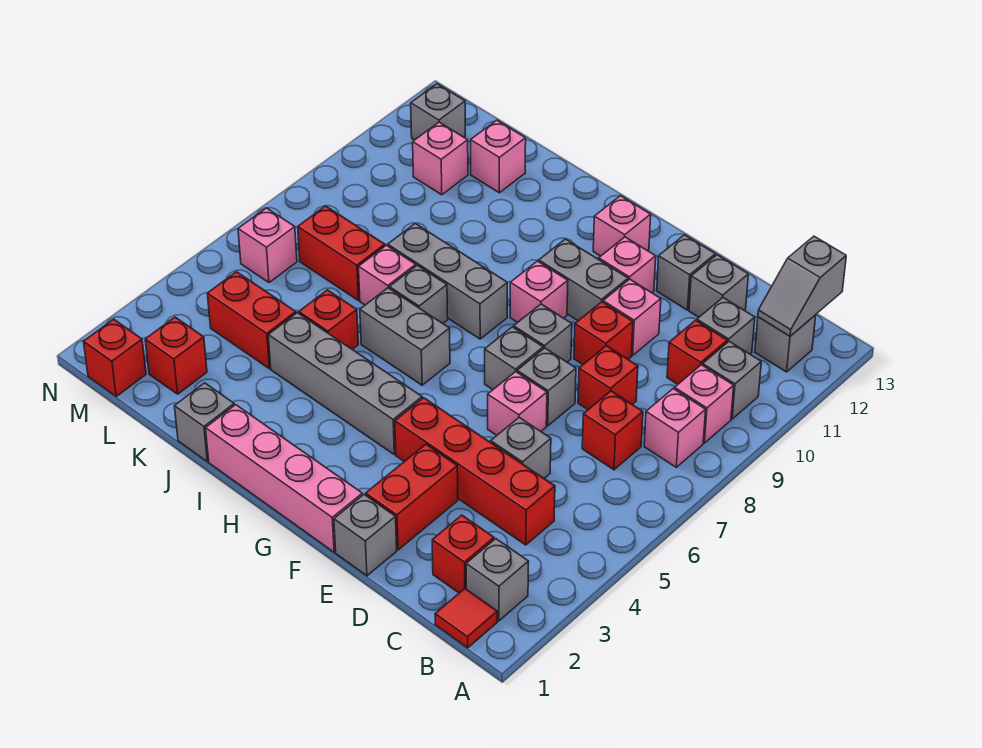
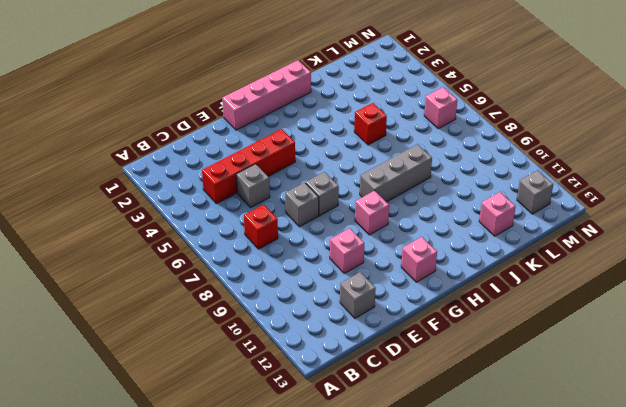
none -> red 1x1 tile [435,589,497,648]
none -> grey 1x1 brick [466,539,529,621]
none -> pink 1x1 brick [644,389,706,467]
none -> pink 1x1 brick [675,365,734,443]

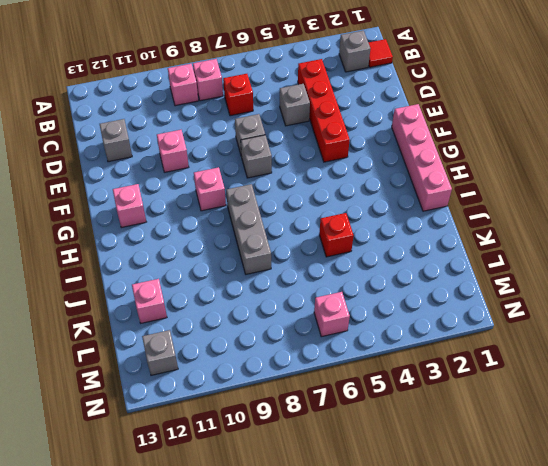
none -> grey 1x1 brick [703,341,761,419]
none -> grey 1x1 brick [755,315,816,372]
none -> red 1x1 brick [432,515,494,593]
none -> red 1x1 brick [667,320,727,384]

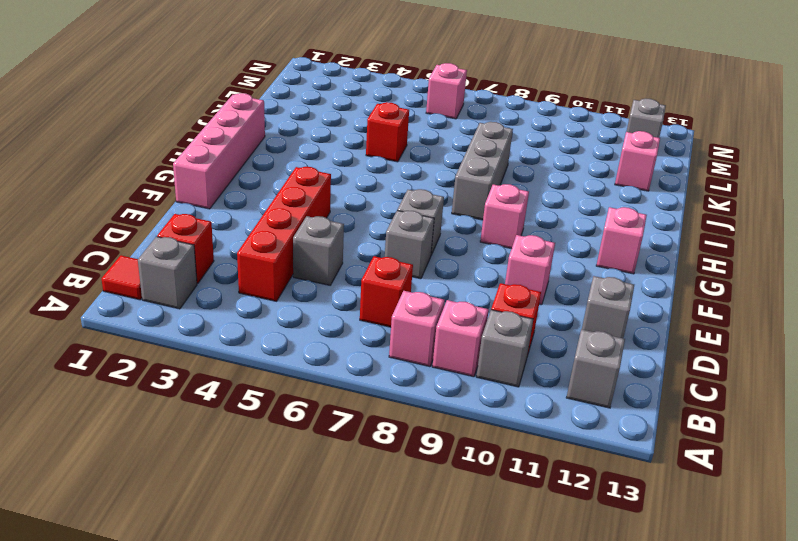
none -> grey 1x1 brick [697,298,755,354]
none -> red 1x1 brick [578,346,638,410]
none -> grey 1x1 brick [334,495,397,576]
none -> red 1x2 brick [366,444,458,550]

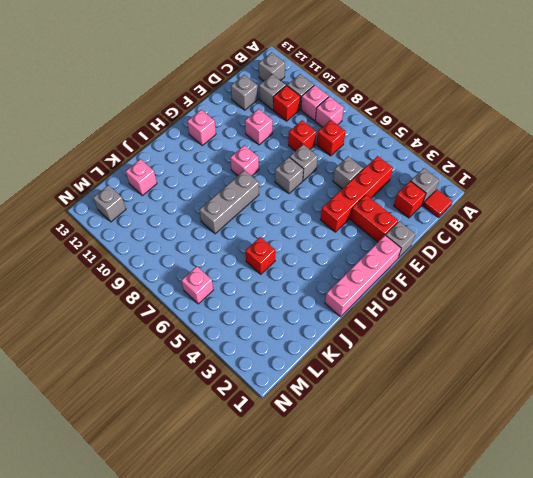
none -> pink 1x1 brick [488,372,547,435]
none -> red 1x1 brick [574,302,633,364]
none -> grey 1x1 brick [657,235,715,310]
none -> grey 1x1 brick [514,304,572,362]

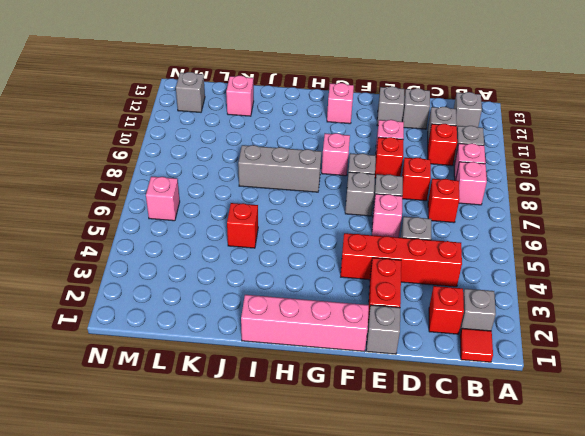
none -> grey 1x2 brick [539,239,628,321]
none -> pink 1x1 brick [599,237,656,293]
none -> grey 1x4 brick [268,313,422,455]
none -> grey 1x2 brick [360,288,450,385]

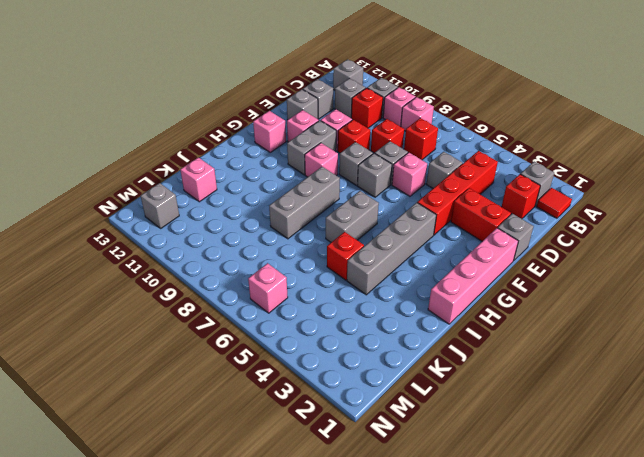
none -> grey 1x1 brick [389,265,448,323]
none -> grey 1x1 brick [175,383,234,462]
none -> pink 1x1 brick [359,245,416,305]
none -> red 1x2 brick [207,272,296,369]

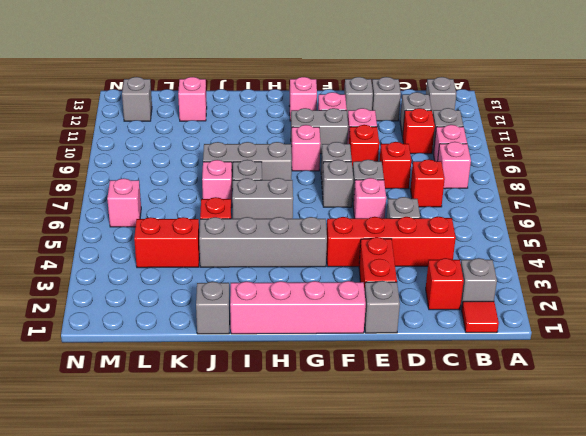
none -> red 1x2 brick [298,206,385,301]
none -> red 1x1 brick [145,317,207,394]
none -> pink 1x1 brick [413,122,468,195]
none -> red 1x1 brick [84,319,146,396]

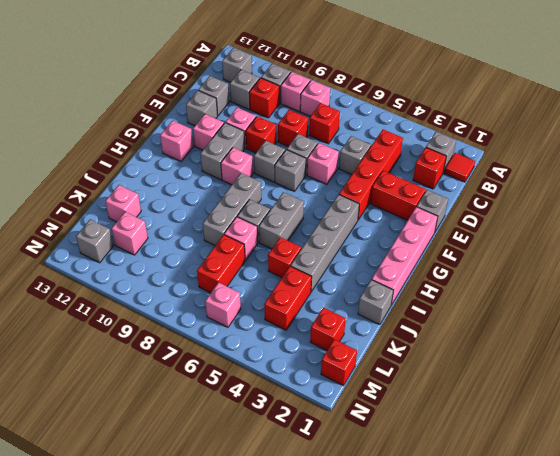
none -> grey 1x2 slope [758,236,846,336]

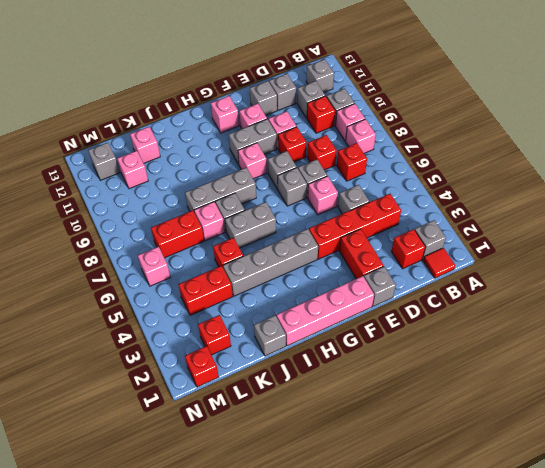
none -> grey 1x2 slope [758,236,846,336]

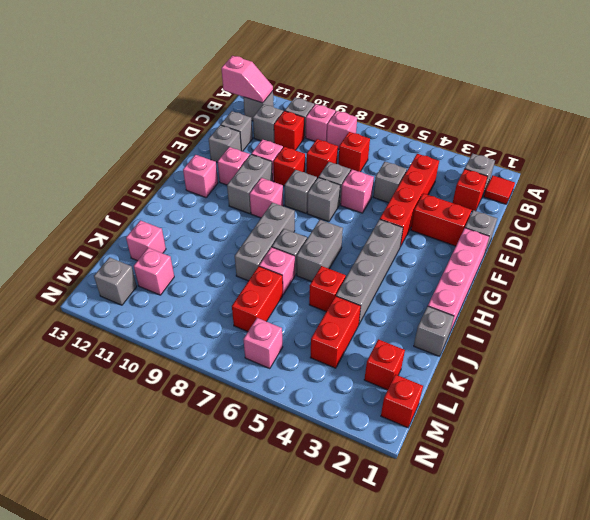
pink 1x2 slope [221,56,273,103] -> grey 1x2 slope [758,236,846,336]

